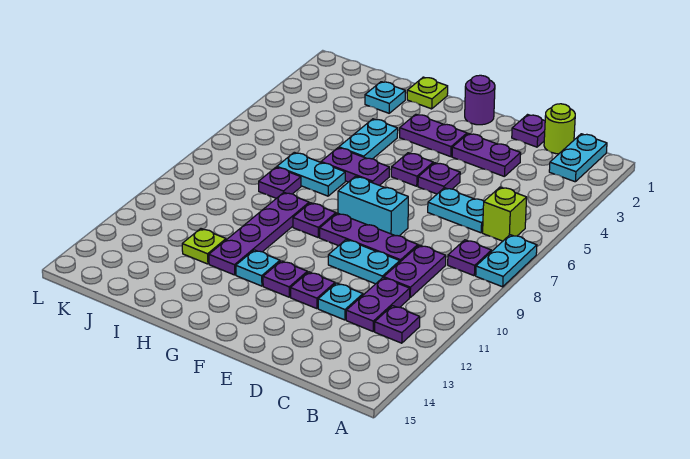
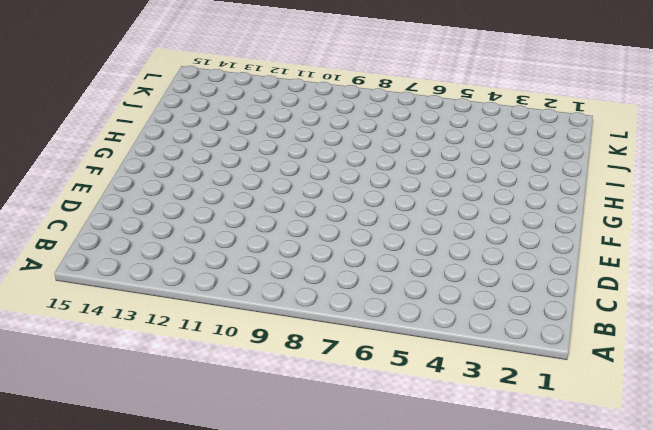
none -> cyan 1x2 plate [476,235,537,287]
none -> cyan 1x2 plate [549,134,607,182]
none -> lime 1x1 brick [483,187,527,241]
none -> purple 1x1 plate [448,240,491,276]

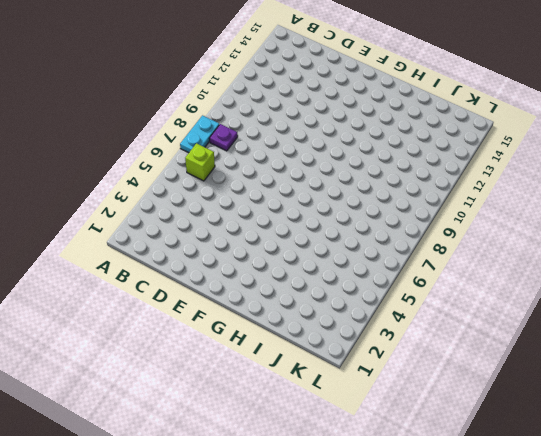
none -> cyan 1x2 plate [549,134,607,182]
none -> purple 1x1 plate [375,306,420,343]
none -> lime 1x1 round brick [544,104,575,154]
none -> cyan 1x2 plate [428,188,484,233]

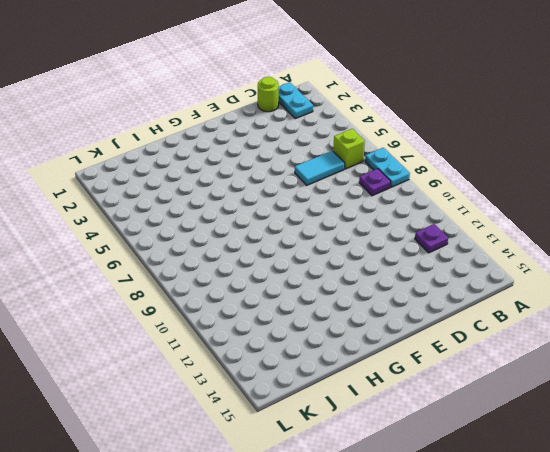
cyan 1x2 tile [295,151,345,185] -> cyan 1x2 plate [428,188,484,233]
none -> purple 1x2 plate [384,245,446,297]
none -> purple 1x2 plate [346,278,410,331]
none -> purple 1x1 plate [512,115,545,147]
none -> purple 1x2 plate [452,134,521,177]

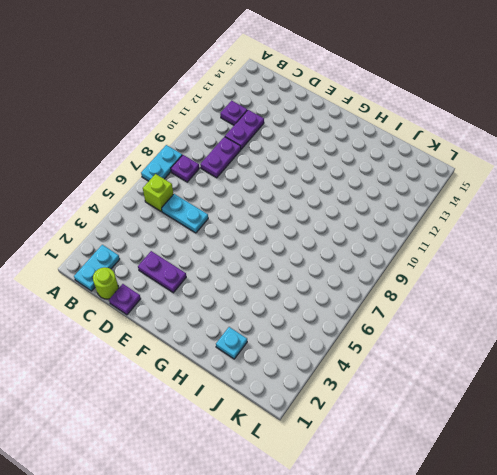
none -> purple 1x3 plate [320,213,418,262]
none -> cyan 1x2 plate [328,240,400,284]
none -> cyan 1x1 plate [318,283,363,320]
none -> purple 1x1 plate [418,163,460,194]

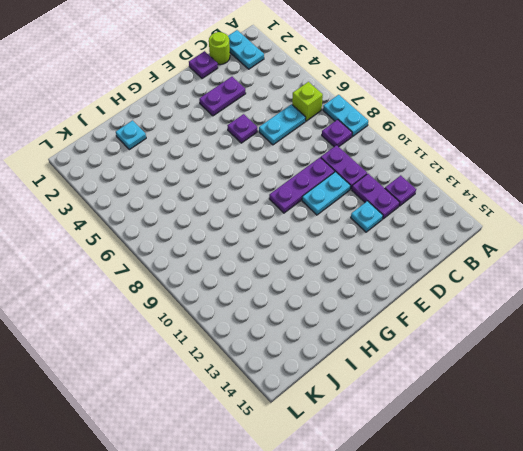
none -> cyan 1x2 brick [338,176,408,236]
none -> purple 1x1 plate [291,272,335,309]
none -> purple 1x1 round brick [465,75,495,125]
none -> purple 1x2 plate [400,114,467,157]

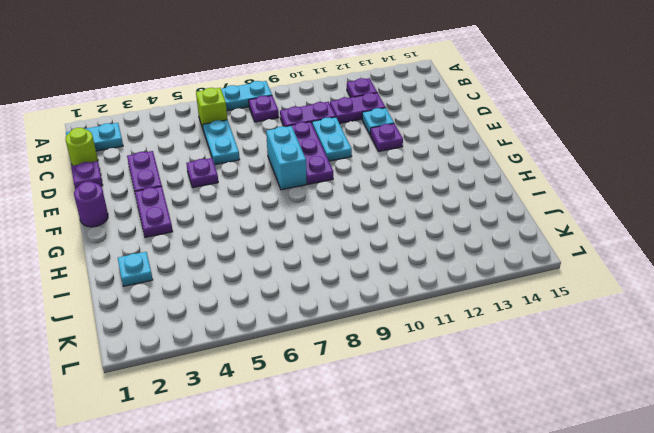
none -> purple 1x1 plate [391,153,433,186]
none -> purple 1x1 plate [263,261,307,297]
none -> purple 1x2 plate [321,148,389,186]
none -> purple 1x1 plate [293,203,336,237]

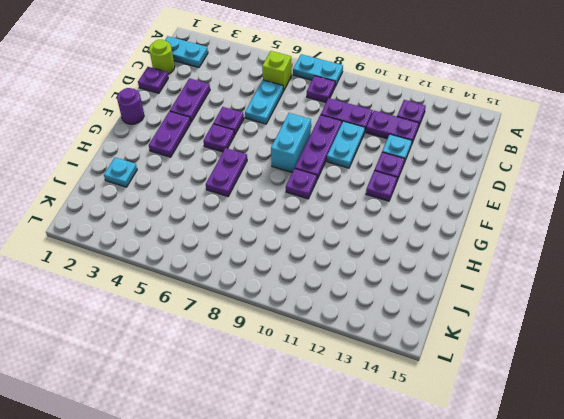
none -> cyan 1x1 plate [236,250,280,286]
none -> lime 1x1 plate [407,77,448,109]
none -> cyan 1x2 plate [339,119,398,159]
none -> cyan 1x2 plate [277,152,345,196]

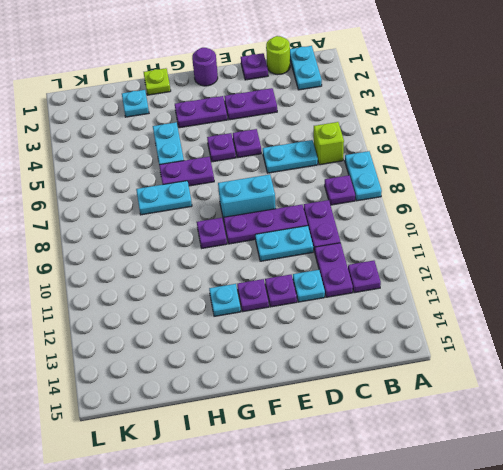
none -> purple 1x4 plate [209,193,309,275]
none -> purple 1x1 plate [259,167,301,198]
none -> lime 1x1 plate [182,229,226,264]

